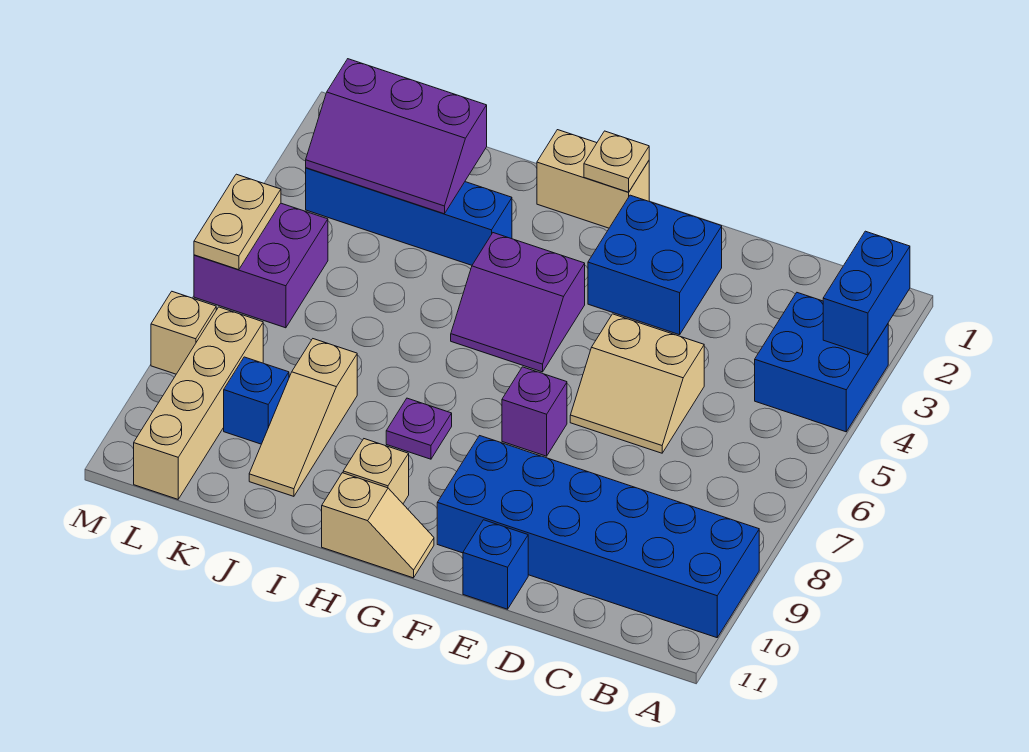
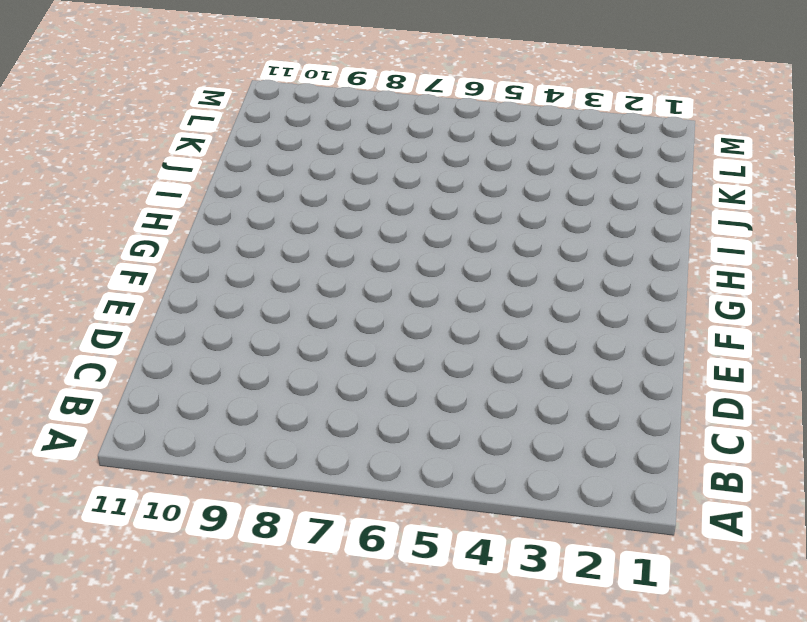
none -> blue 2x2 brick [755,293,888,432]
none -> blue 2x6 brick [437,436,759,638]
none -> tan 2x2 slope [570,314,704,453]

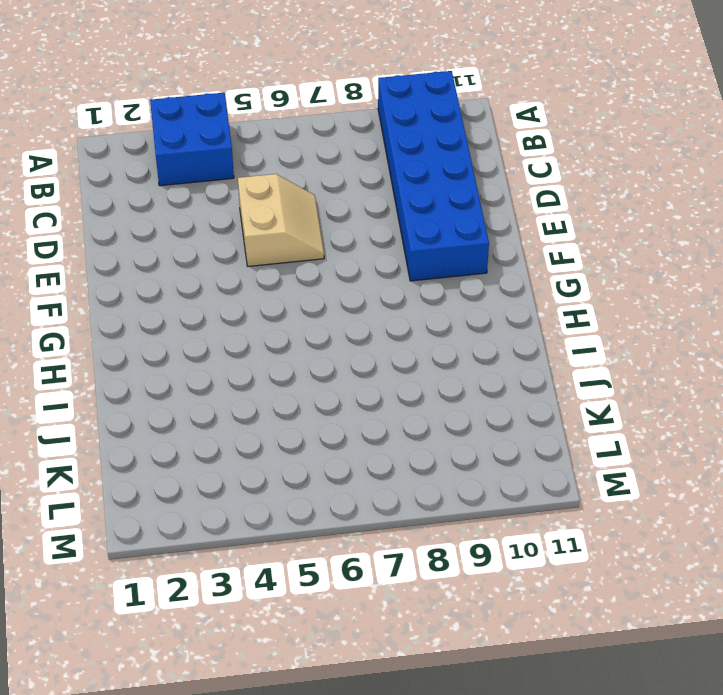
none -> blue 2x2 brick [588,195,722,335]
none -> blue 1x1 brick [463,520,528,609]
none -> purple 1x1 brick [502,367,567,456]

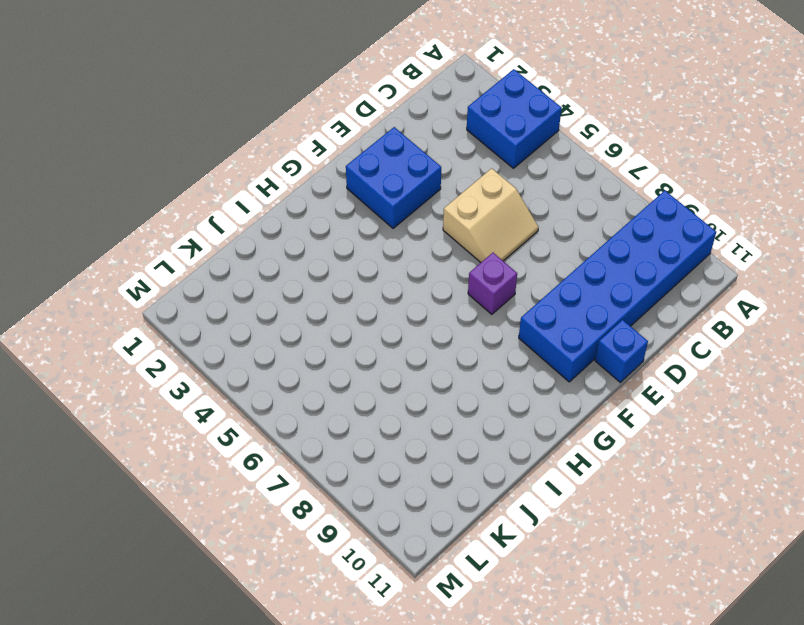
none -> tan 1x2 brick [537,130,649,228]
none -> purple 2x2 slope [451,233,585,372]
none -> tan 1x2 slope [322,473,434,578]

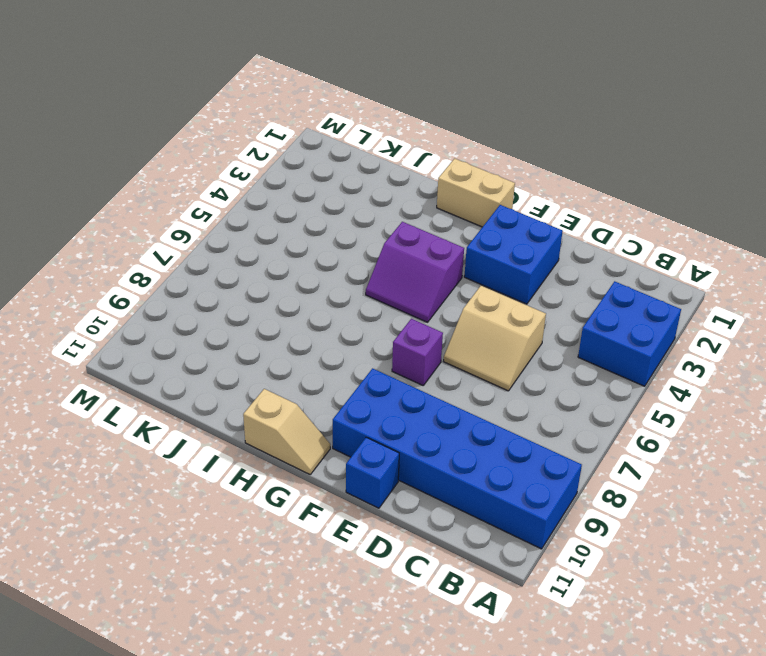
none -> purple 1x1 plate [386,398,452,459]
none -> tan 1x1 brick [343,439,409,504]
none -> blue 1x4 brick [306,168,512,265]

